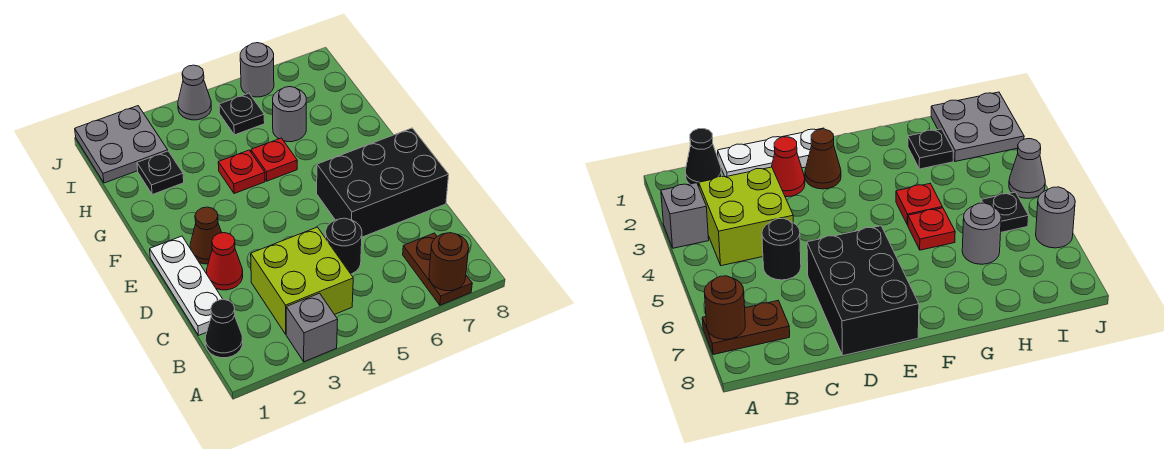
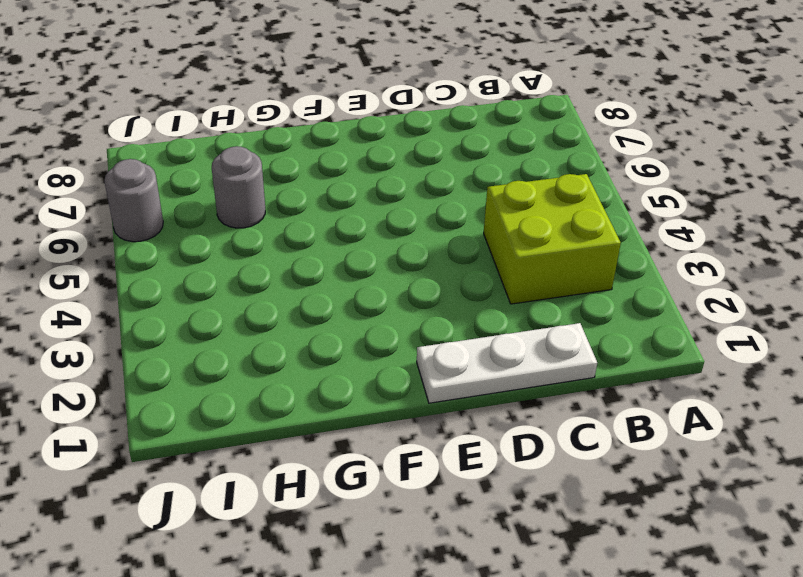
none -> grey 1x1 brick [286,293,338,362]
none -> brown 1x2 plate [403,233,472,305]
none -> black 1x1 cone [205,299,243,358]

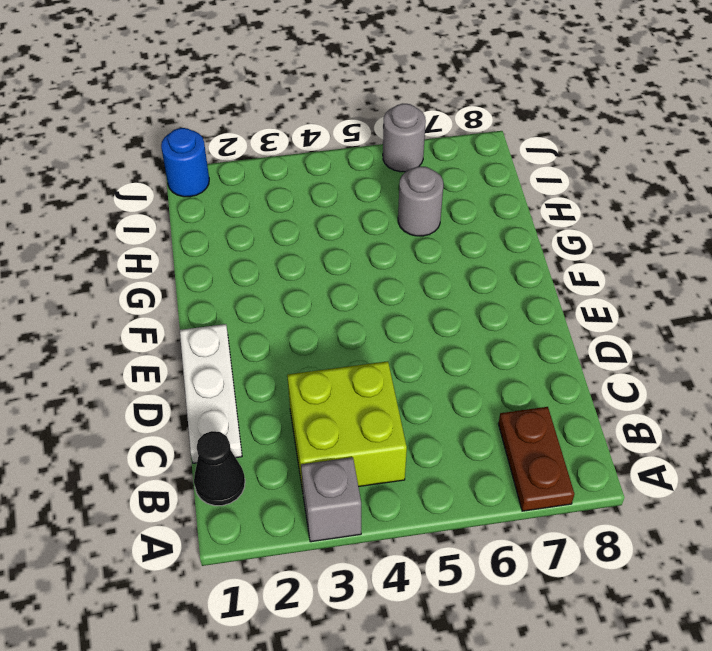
blue 1x1 round brick [161,128,209,197] -> grey 2x2 plate [75,106,168,183]
none -> black 1x1 round brick [326,218,362,274]
none -> red 1x1 cone [207,233,243,290]
none -> black 2x3 brick [317,128,449,237]

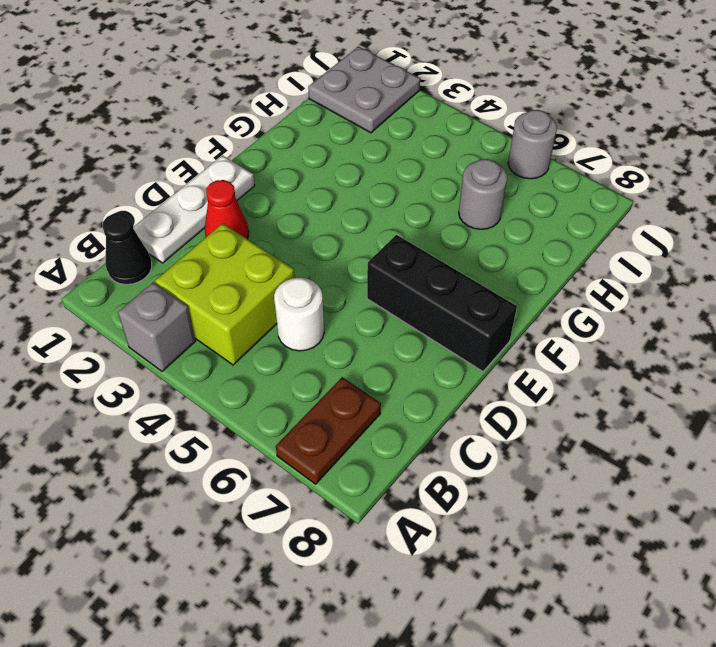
white 1x1 round brick [274,278,324,351] -> black 1x1 round brick [326,218,362,274]
black 1x3 brick [367,235,517,371] -> black 2x3 brick [317,128,449,237]
none -> brown 1x1 cone [190,207,222,264]
none -> red 1x1 plate [218,150,265,194]
none -> red 1x1 plate [251,138,297,181]

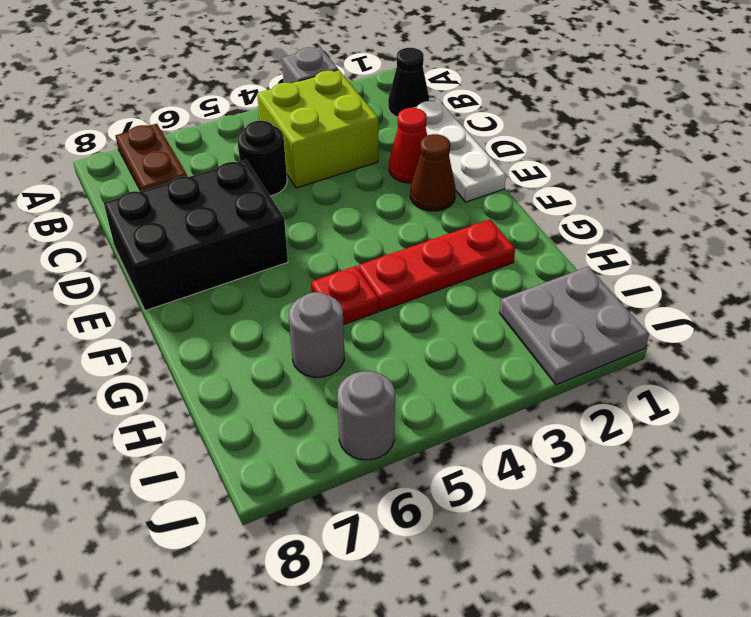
red 1x3 plate [358,219,515,311] -> red 1x1 plate [218,150,265,194]
none -> black 1x1 plate [137,151,184,194]
none -> black 1x1 plate [219,93,265,135]
none -> grey 1x1 cone [178,65,211,120]

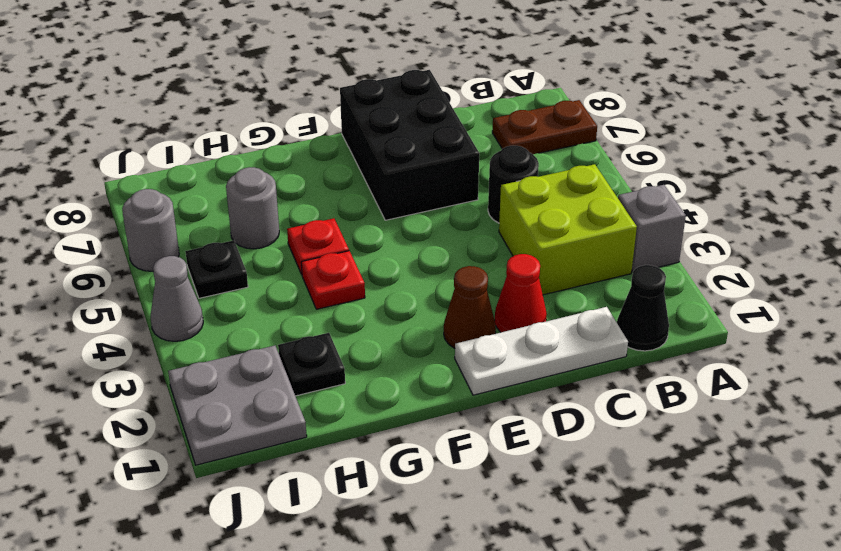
none -> brown 1x1 round brick [429,233,469,291]

